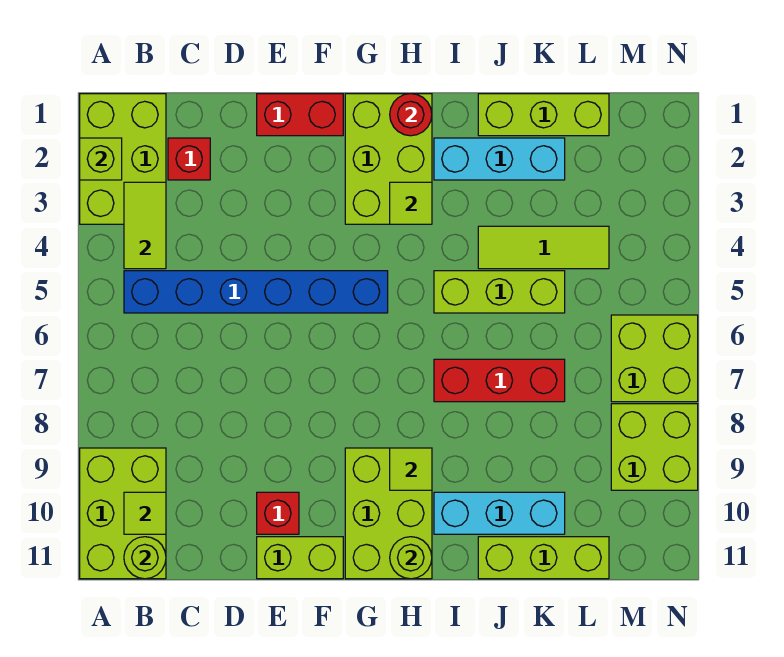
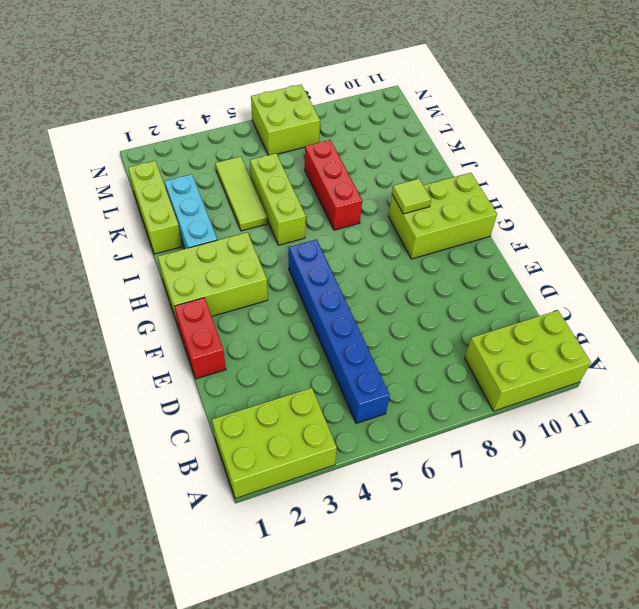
none -> red 1x1 brick [168,138,210,180]
none -> red 1x1 brick [257,492,299,534]
none -> lime 1x2 brick [257,537,343,579]

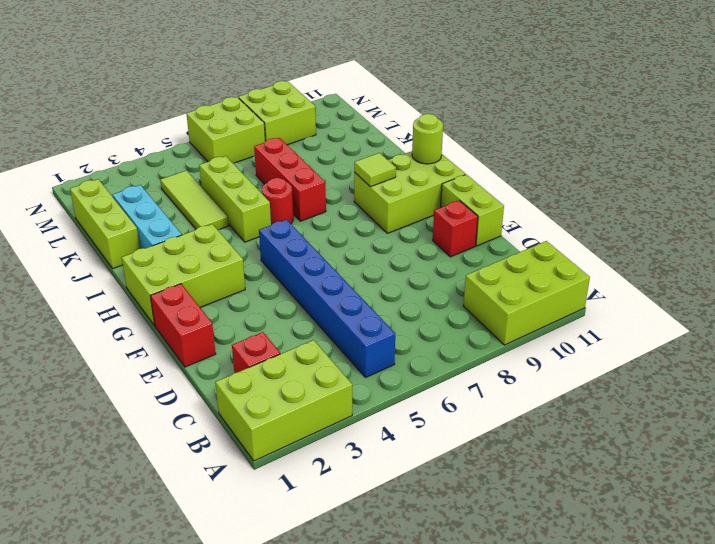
red 1x1 round brick [262,178,294,225] -> red 1x1 round brick moved to [390,94,432,136]
none -> cyan 1x3 brick [434,492,565,534]
none -> lime 1x3 brick [478,537,609,579]
none -> lime 1x1 brick [80,138,122,180]

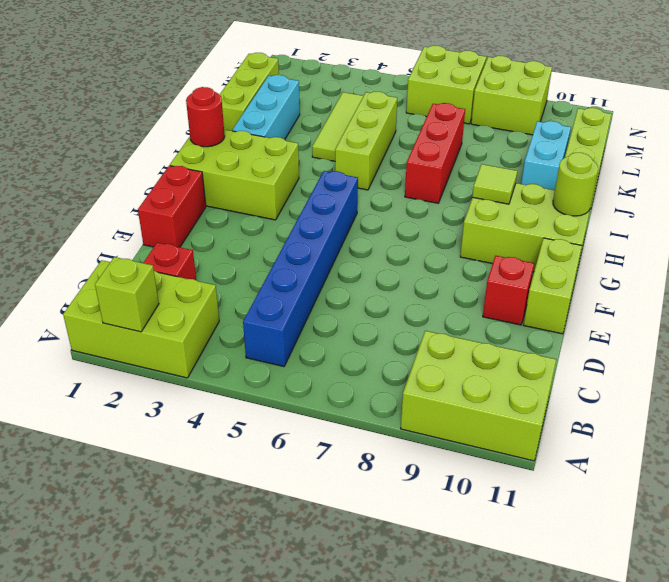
cyan 1x2 brick [521,121,571,190] -> cyan 1x3 brick [434,492,565,534]
none -> lime 1x2 tile [124,182,166,269]
none -> lime 1x1 tile [124,492,166,534]
none -> lime 1x1 round brick [124,537,166,579]

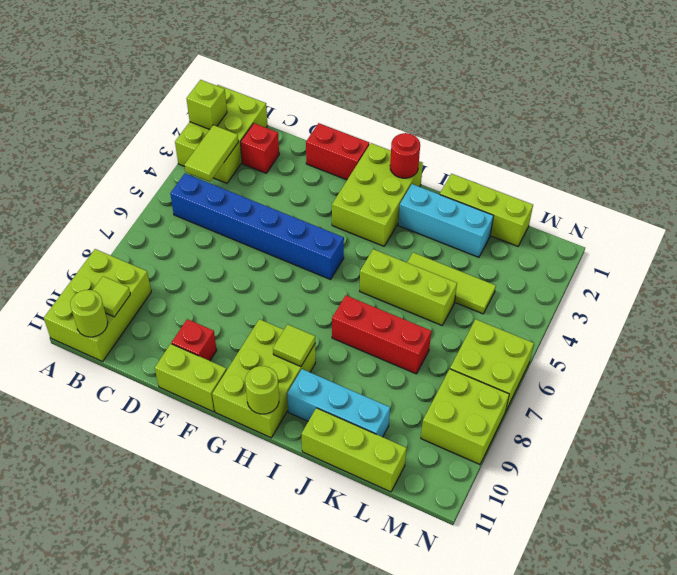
none -> lime 1x1 tile [390,182,432,224]

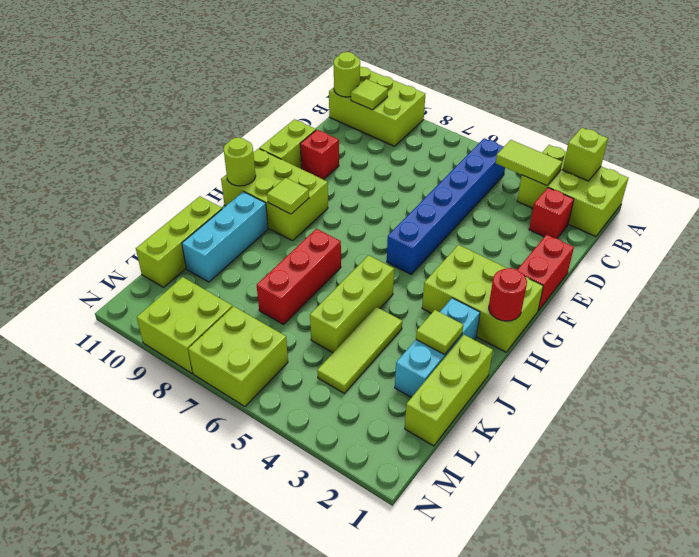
lime 1x1 tile [416,310,463,355] -> lime 1x1 tile moved to [390,182,432,224]

